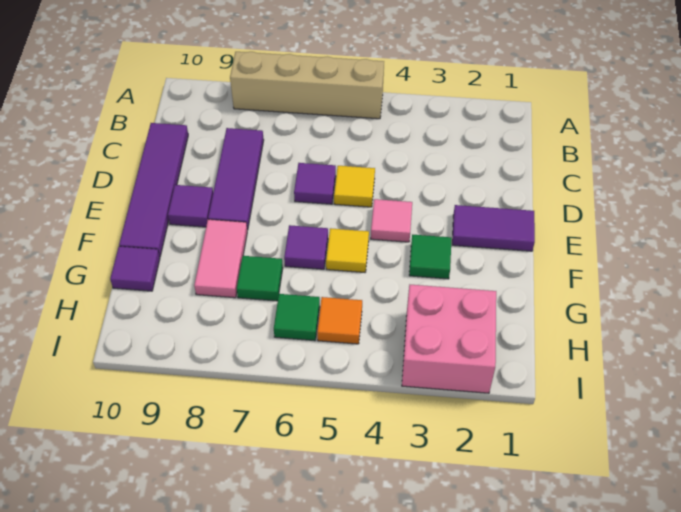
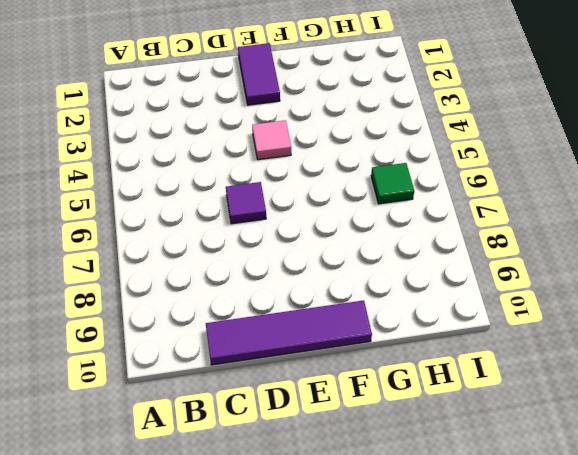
none -> tan 1x4 brick [230,52,384,119]
none -> purple 1x3 tile [208,128,264,230]
none -> yellow 1x1 tile [334,166,375,207]

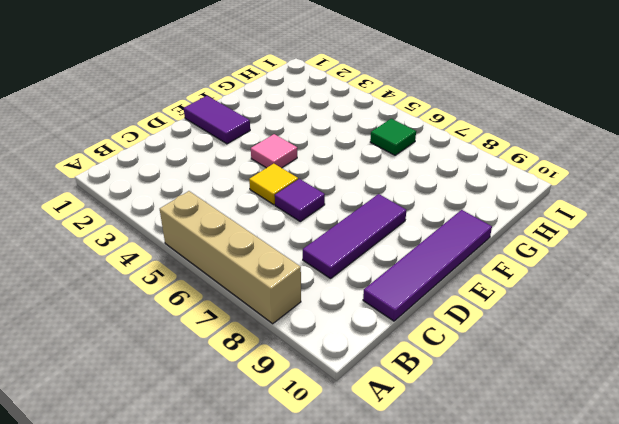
none -> purple 1x1 tile [168,185,213,227]
none -> green 1x1 tile [409,235,452,279]
none -> yellow 1x1 tile [326,228,369,272]

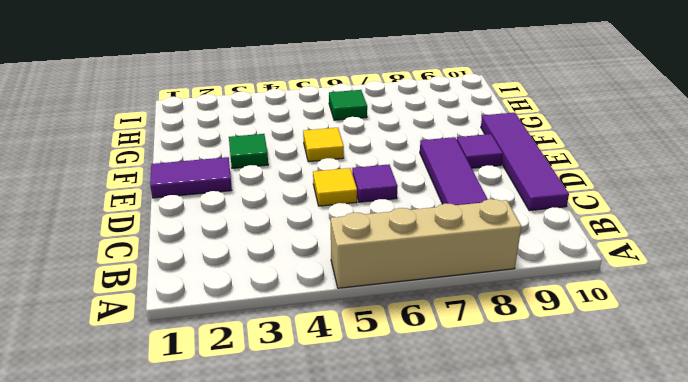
none -> pink 1x1 tile [371,199,412,242]
none -> purple 1x1 tile [284,225,328,269]
none -> pink 1x2 tile [194,219,247,298]

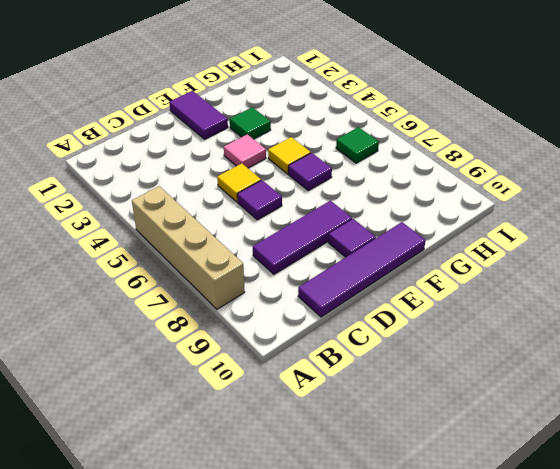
none -> pink 1x2 tile [194,219,247,298]
none -> green 1x1 tile [237,256,283,301]
none -> purple 1x1 tile [110,246,160,291]

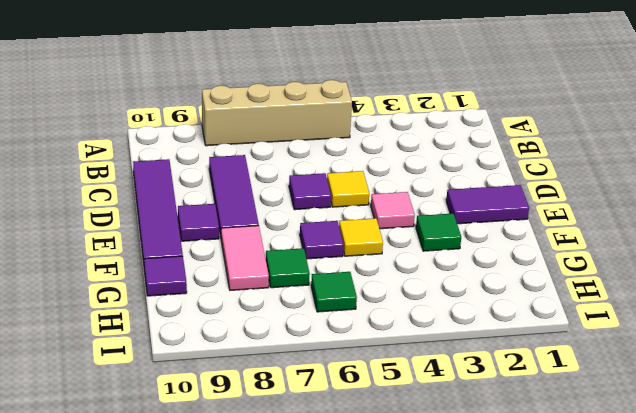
none -> pink 2x2 brick [402,285,496,393]
none -> orange 1x1 tile [317,297,362,344]

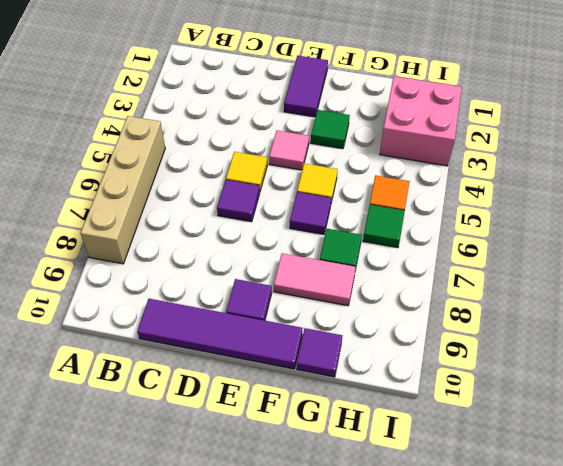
none -> purple 1x3 tile [208,128,264,230]

